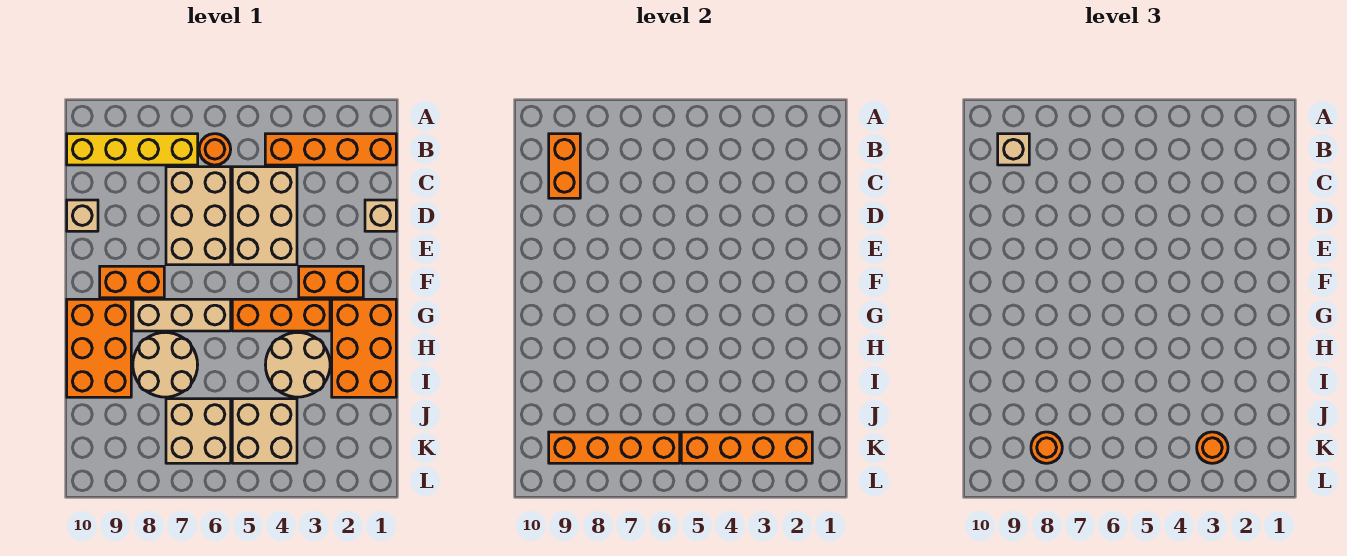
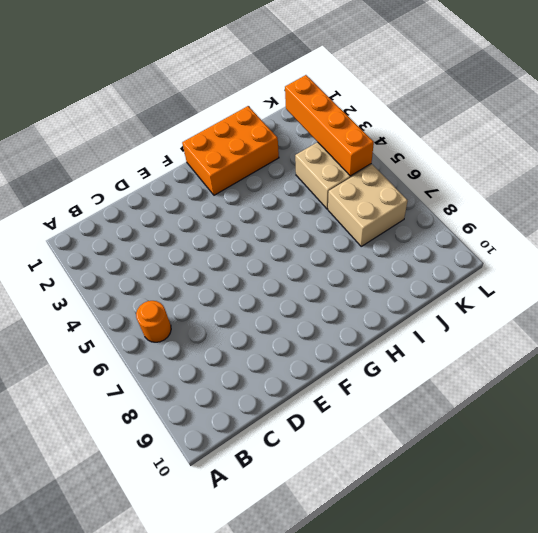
none -> orange 1x4 brick [265,134,396,165]
none -> yellow 1x4 brick [67,134,198,165]
none -> tan 2x3 brick [232,167,297,265]

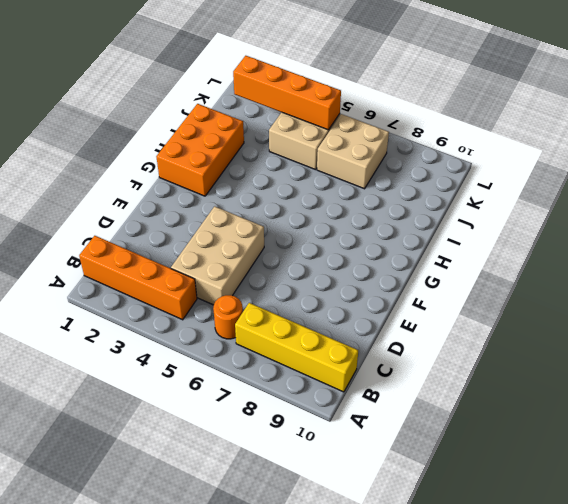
none -> tan 2x3 brick [166,167,231,265]
none -> tan 1x1 brick [365,200,396,231]
none -> tan 1x1 brick [67,200,98,231]

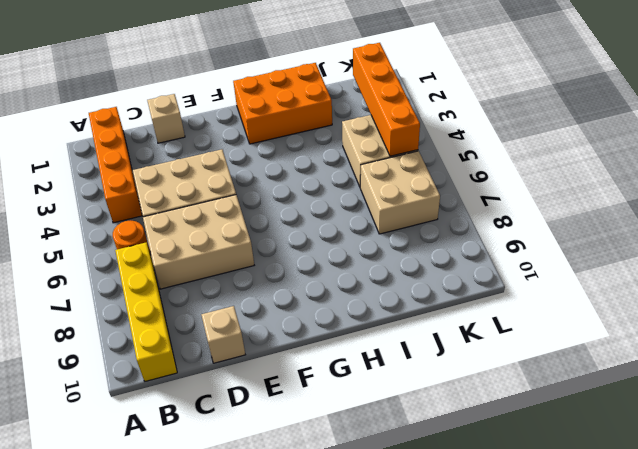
none -> orange 1x2 brick [299,266,363,298]
none -> orange 1x2 brick [100,266,164,298]
none -> orange 1x3 brick [232,299,330,331]

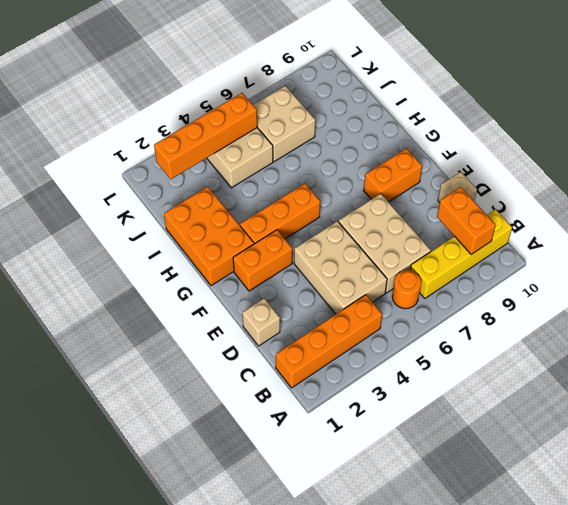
none -> tan 1x3 brick [133,299,231,331]
none -> orange 2x3 brick [67,299,131,397]
none -> tan 2x2 round brick [265,332,330,397]

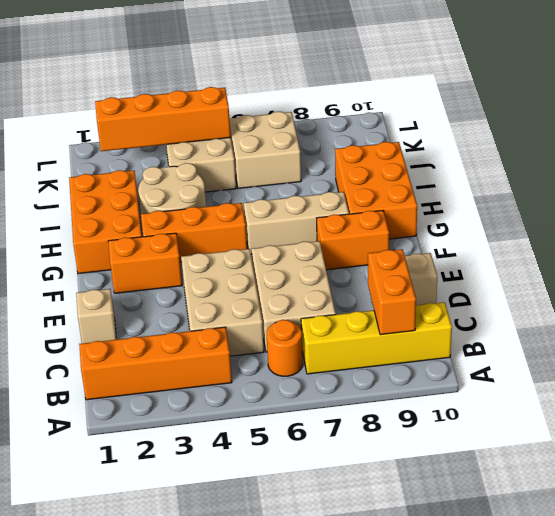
none -> tan 2x2 round brick [133,332,198,397]
none -> orange 1x4 brick [549,432,680,463]
none -> tan 1x1 brick [998,134,1029,165]

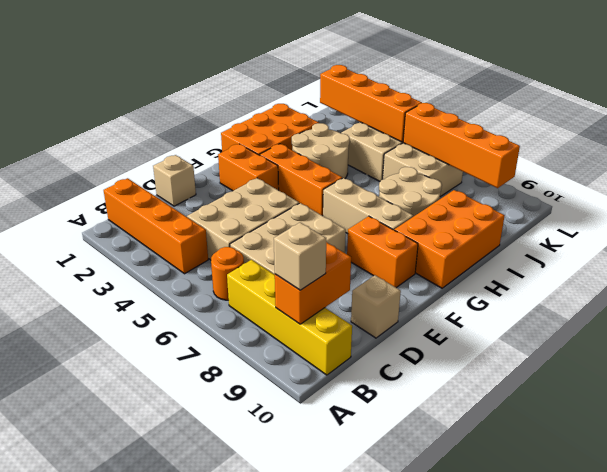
none -> orange 1x1 round brick [1197,432,1228,463]
none -> orange 1x1 round brick [1031,432,1062,463]

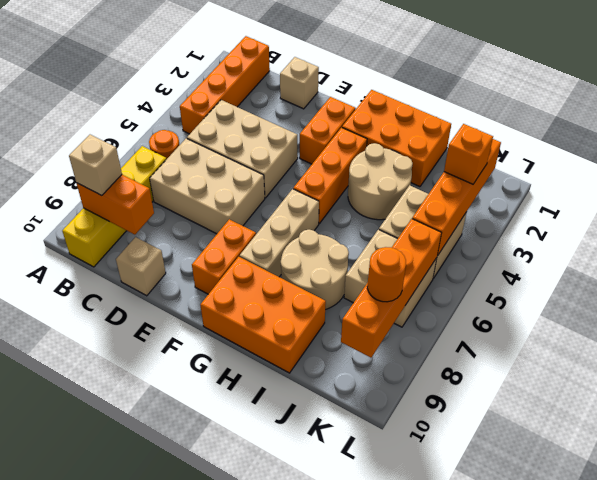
orange 1x1 brick [444,124,493,184] -> orange 1x1 round brick [1197,432,1228,463]

